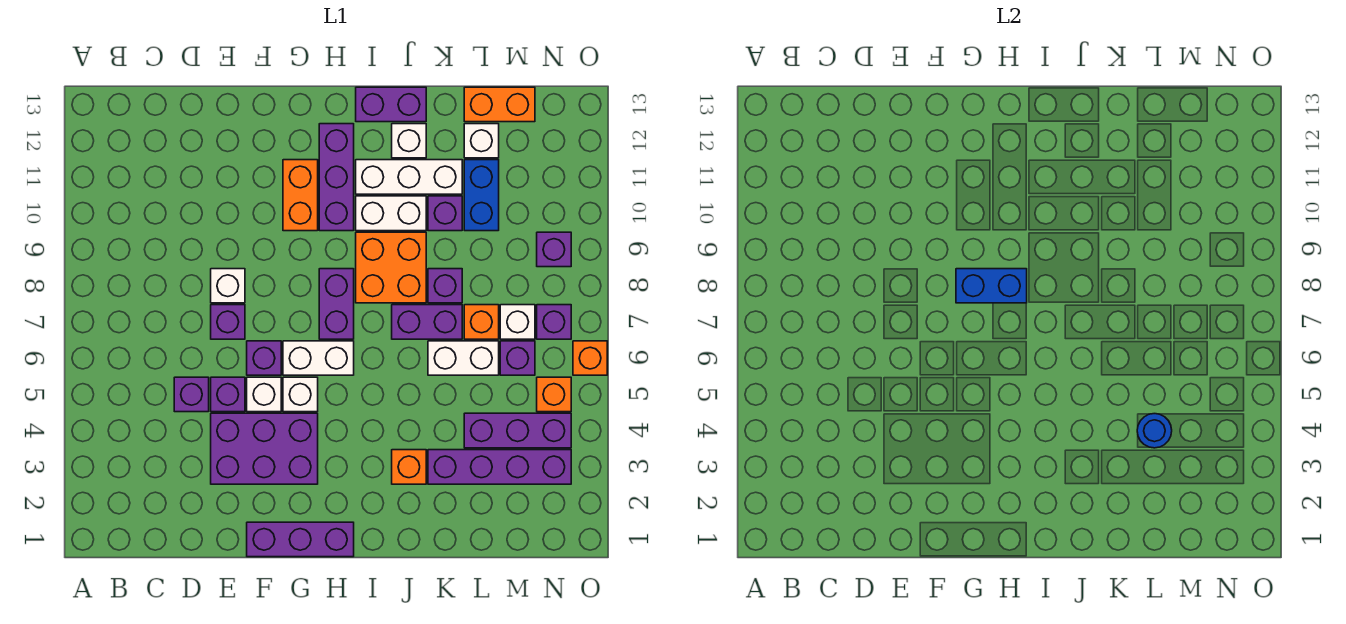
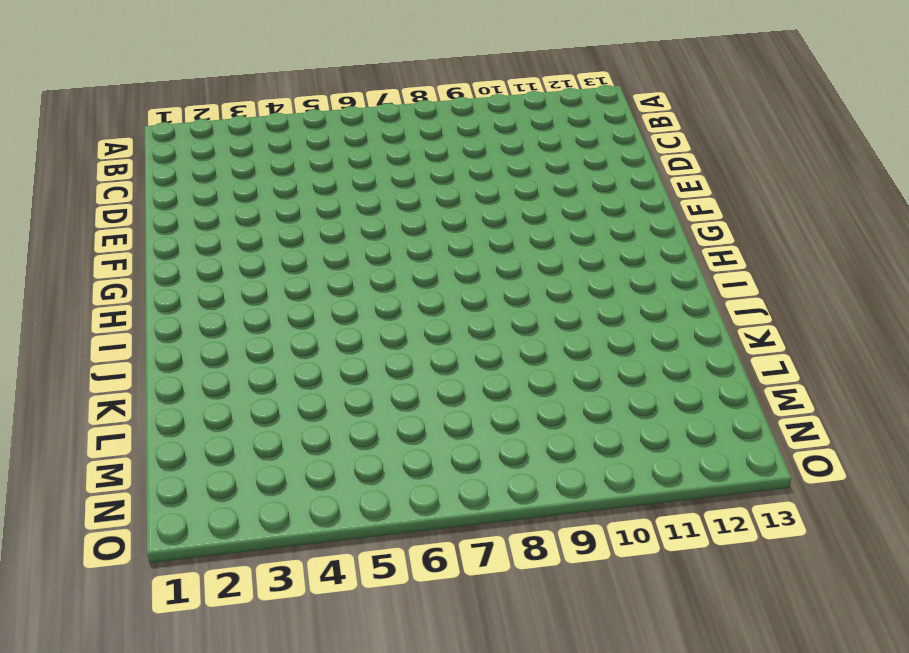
none -> purple 1x1 brick [174,377,209,412]
none -> purple 2x3 brick [211,413,318,484]
none -> purple 1x1 brick [211,377,245,412]
none -> purple 1x1 brick [211,305,245,339]

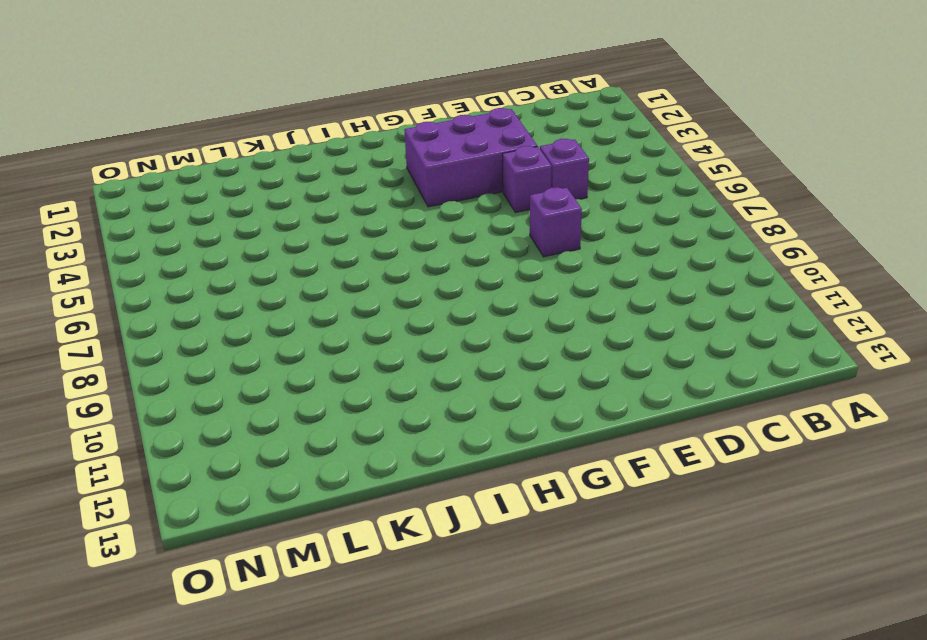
none -> white 1x1 brick [211,269,245,303]
none -> purple 1x3 brick [247,522,354,557]
none -> white 1x1 brick [247,377,281,412]
none -> purple 1x1 brick [247,341,281,375]

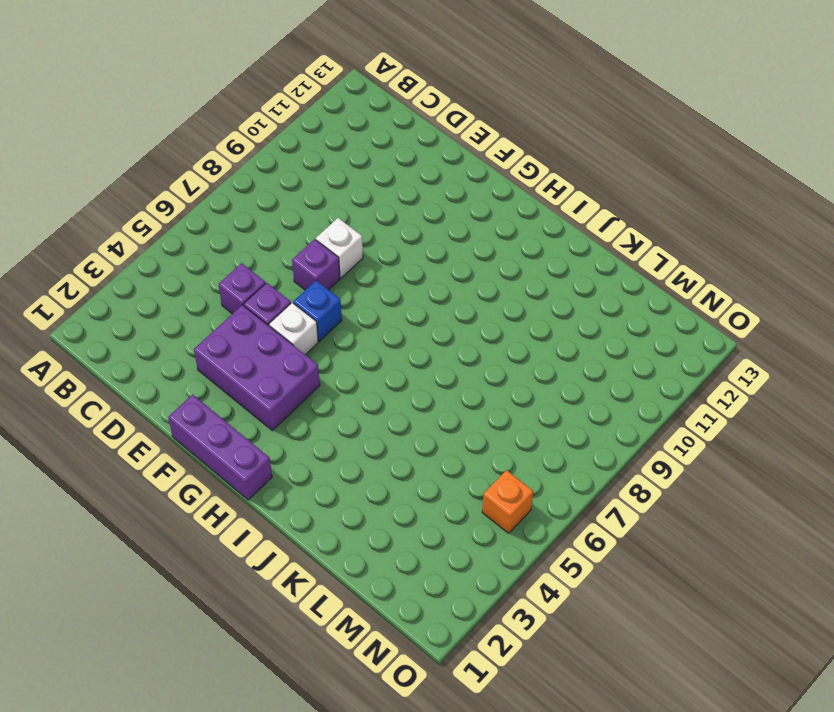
blue 1x1 brick [293,280,342,341] -> purple 1x1 brick [247,341,281,375]
none -> white 1x1 brick [283,377,318,412]
none -> white 1x2 brick [283,341,354,375]
none -> orange 1x2 brick [283,160,318,231]
none -> purple 1x2 brick [319,269,354,339]

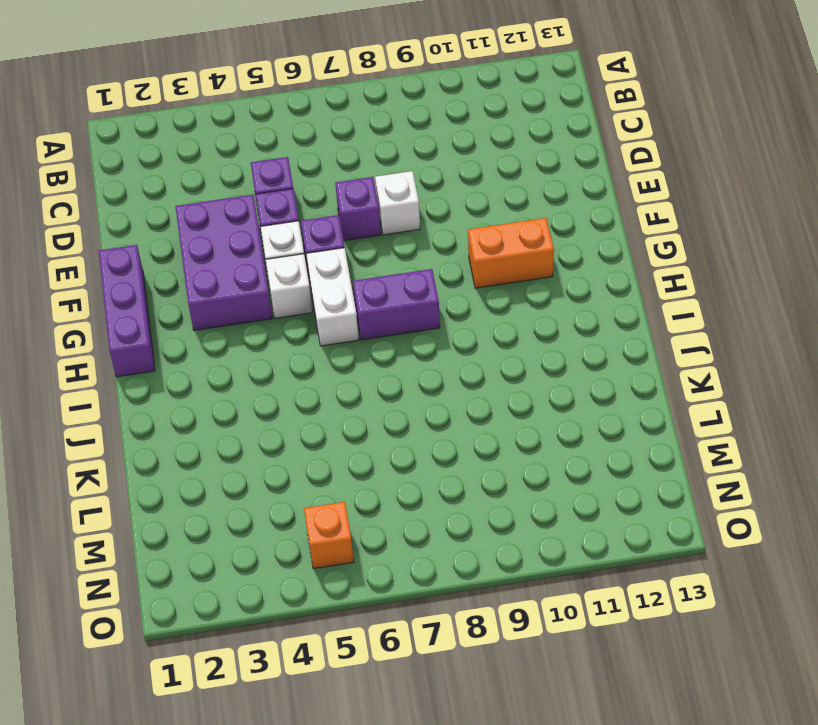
none -> purple 1x3 brick [319,124,354,231]
none -> orange 2x2 brick [356,232,426,303]
none -> white 1x2 brick [356,196,426,231]
none -> white 1x3 brick [356,160,462,194]

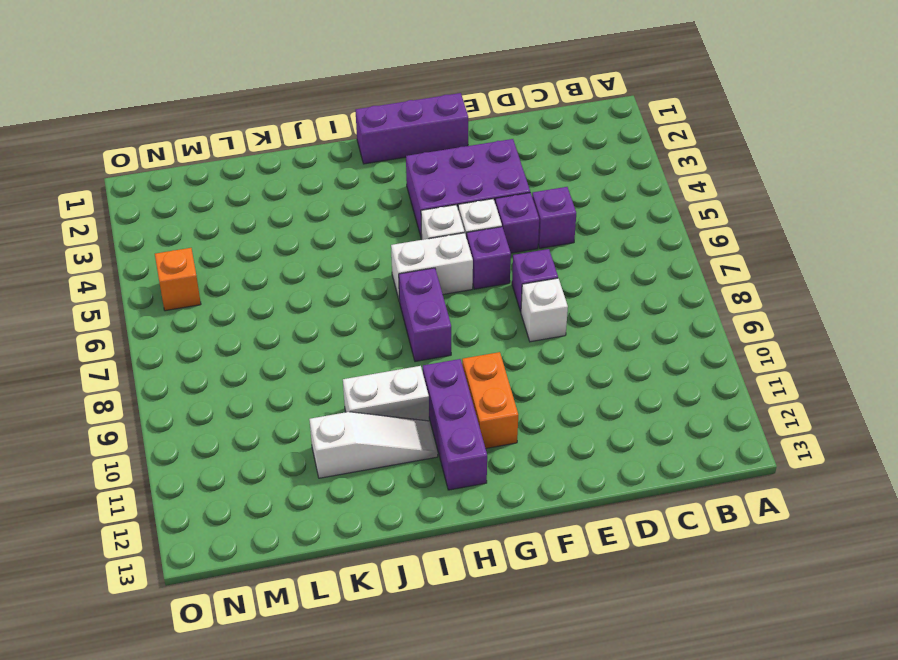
white 1x3 slope [309,412,438,478] -> white 1x3 brick [356,160,462,194]
none -> orange 2x2 brick [356,232,426,303]
none -> purple 1x2 brick [356,87,426,122]
none -> orange 1x1 brick [392,450,426,484]
none -> purple 1x2 brick [392,305,462,339]

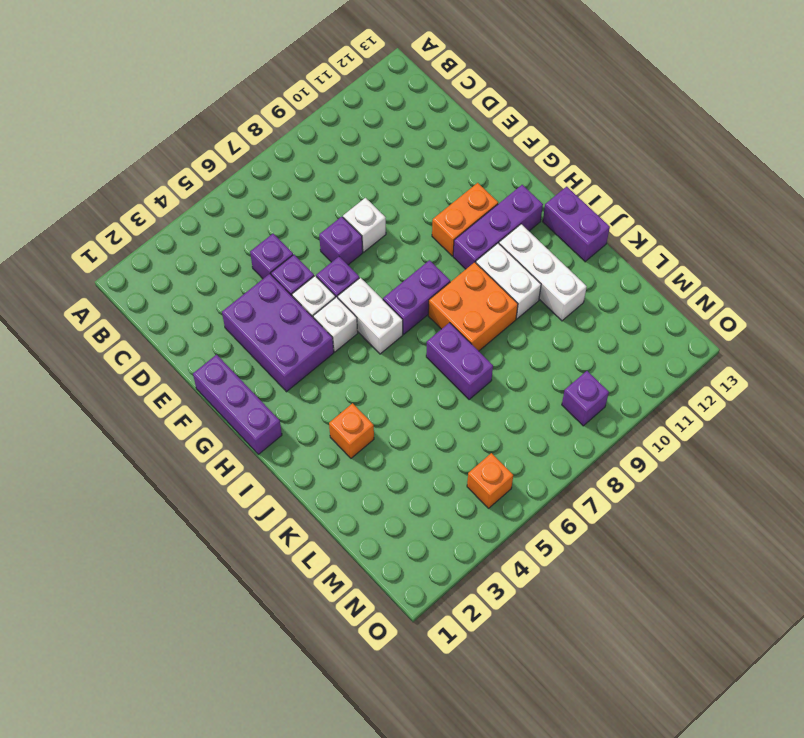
none -> white 1x1 brick [392,124,426,158]
none -> purple 1x4 brick [428,450,571,484]
none -> white 1x2 brick [428,341,499,375]
none -> purple 1x1 brick [428,269,462,303]

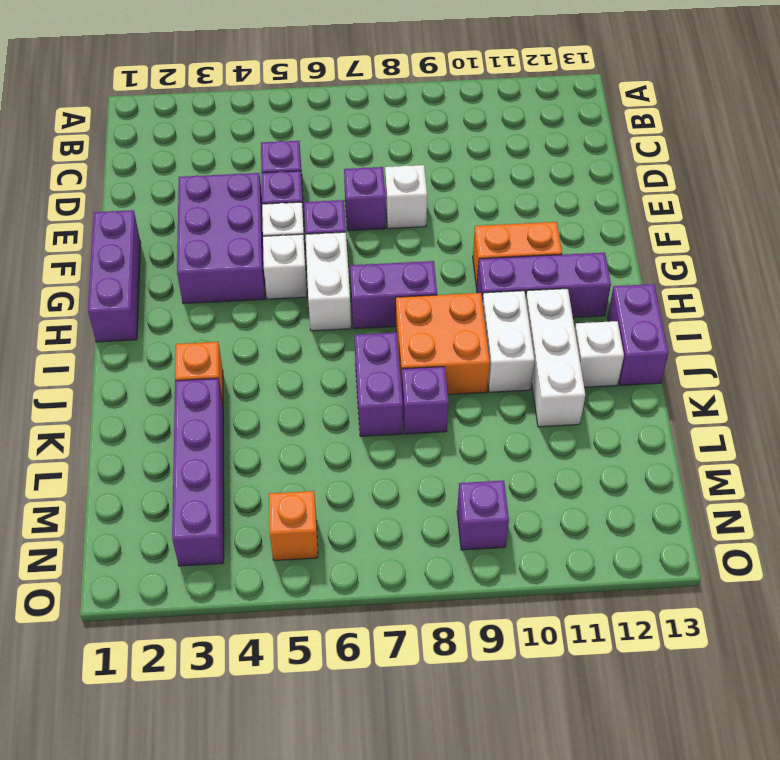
none -> white 1x2 brick [428,341,499,375]
none -> purple 1x1 brick [428,196,462,231]
none -> purple 1x3 brick [464,413,571,448]
none -> orange 1x1 brick [464,305,499,339]

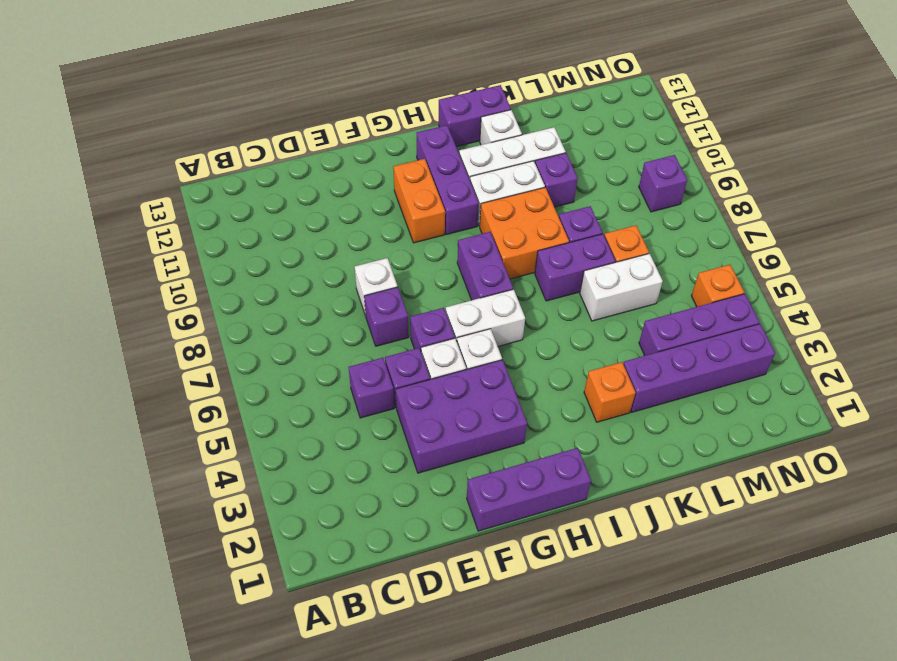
none -> blue 1x2 brick [464,160,499,231]
none -> white 1x1 brick [464,124,499,158]
none -> orange 1x2 brick [464,87,535,122]
none -> purple 1x1 brick [500,341,535,375]

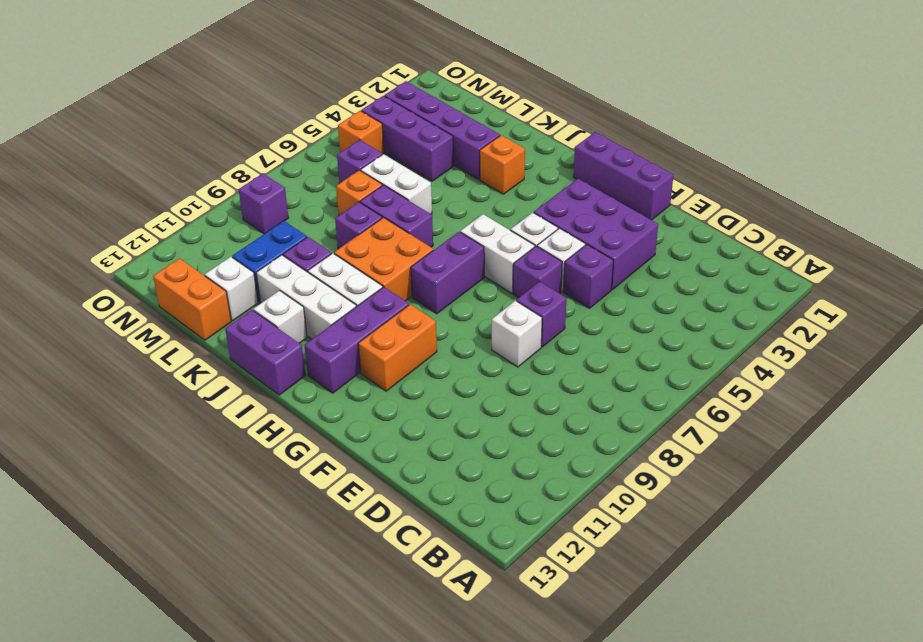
none -> purple 1x1 brick [174,377,209,412]
none -> white 1x1 brick [500,305,535,339]
none -> purple 1x1 brick [537,305,571,339]
none -> orange 1x1 brick [573,341,607,375]

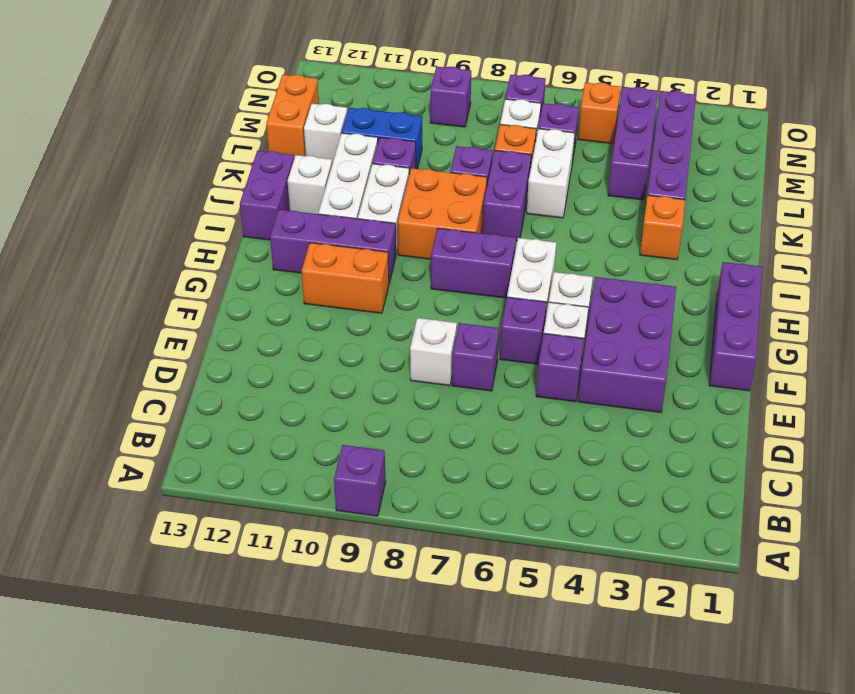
purple 1x1 brick [334,445,386,516] -> purple 1x1 brick moved to [174,377,209,412]
none -> orange 1x1 brick [573,341,607,375]
none -> blue 1x2 brick [956,269,1027,303]
none -> blue 1x1 round brick [1137,414,1172,448]

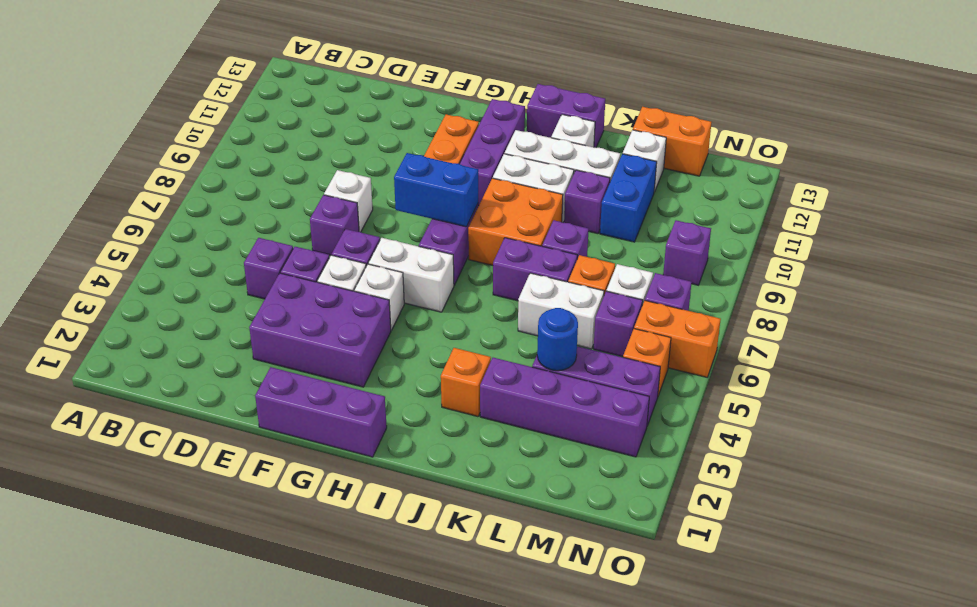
orange 1x2 brick [634,301,721,377] -> orange 1x1 brick [573,341,607,375]

